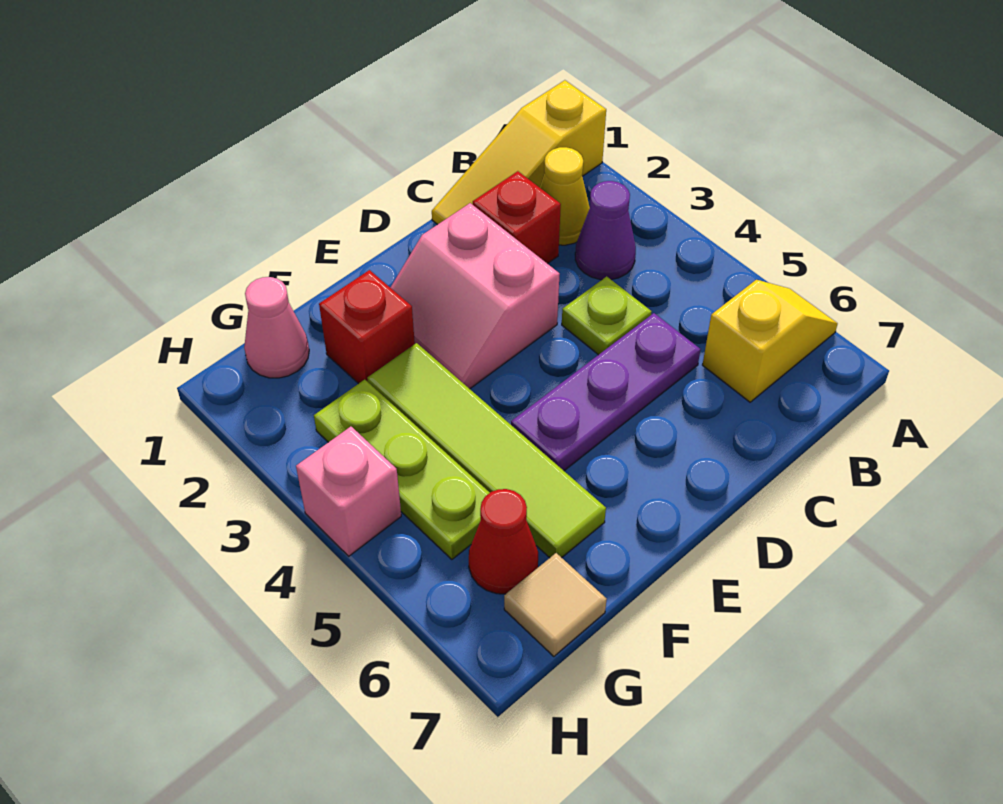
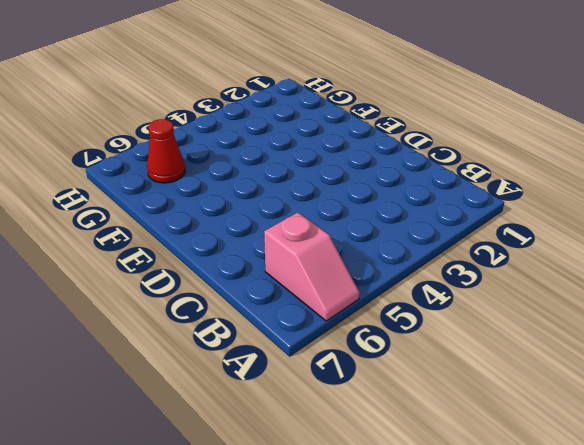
pink 1x2 slope [264,212,359,321] -> yellow 1x2 slope [703,280,838,402]
none -> yellow 1x3 slope [432,80,606,225]
none -> yellow 1x1 cone [540,147,590,245]
none -> purple 1x1 cone [575,181,636,280]

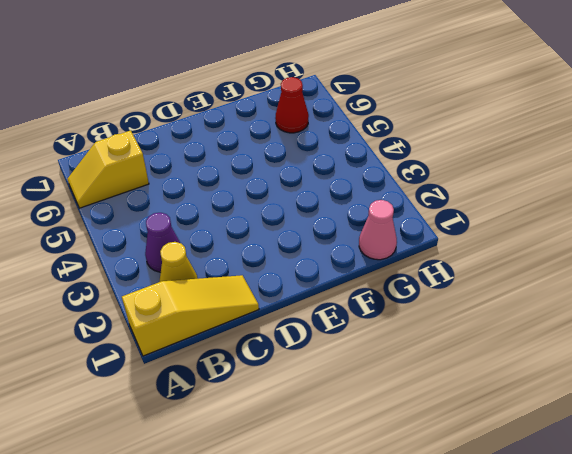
none -> red 1x1 brick [473,171,561,264]
none -> lime 1x1 plate [562,276,652,355]
none -> purple 1x3 plate [511,313,701,471]

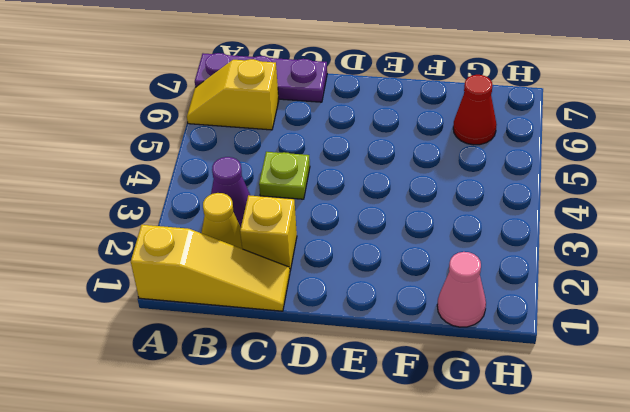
purple 1x3 plate [195,53,327,102] -> purple 1x3 plate moved to [511,313,701,471]
yellow 1x1 brick [240,195,297,271] -> red 1x1 brick [473,171,561,264]
none -> pink 2x2 slope [390,203,560,389]
none -> red 1x1 brick [319,270,415,384]
none -> lime 1x4 tile [367,343,606,558]

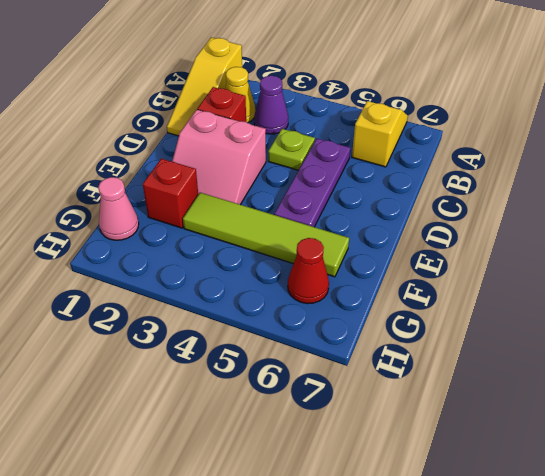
none -> lime 1x3 plate [314,380,490,560]
none -> tan 1x1 tile [504,553,607,657]
none -> pink 1x1 brick [296,427,401,556]

